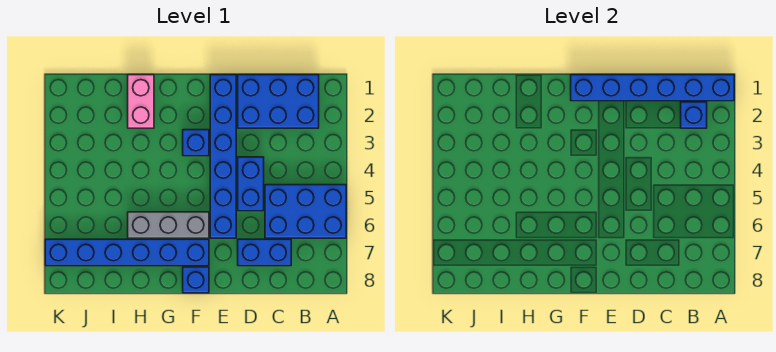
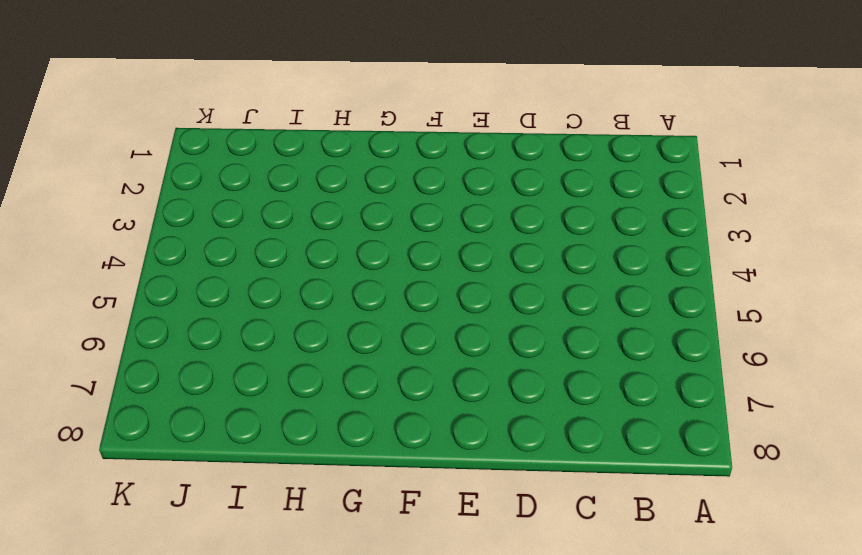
none -> blue 2x3 brick [265,185,346,238]
none -> blue 2x3 brick [238,75,319,128]
none -> blue 1x2 brick [238,239,291,266]

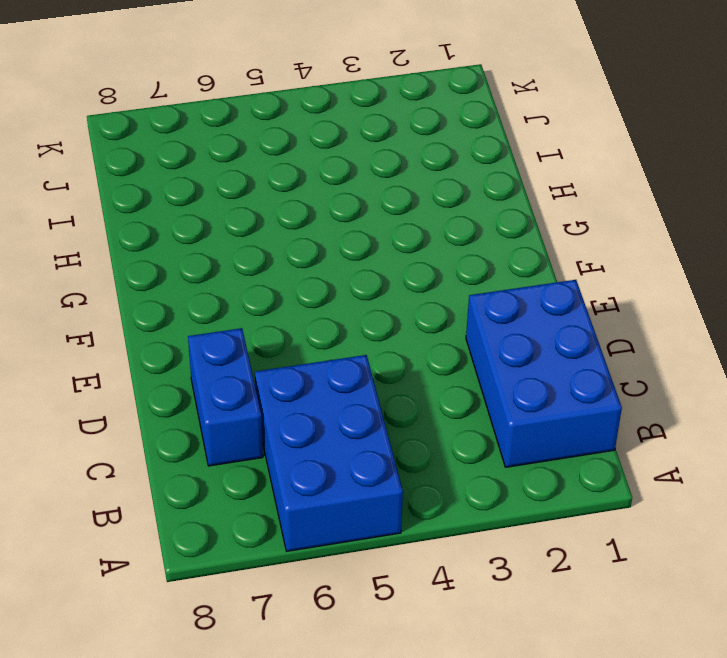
none -> blue 1x2 brick [238,157,264,211]
none -> blue 1x6 brick [210,75,236,238]
none -> blue 1x1 brick [183,130,209,156]

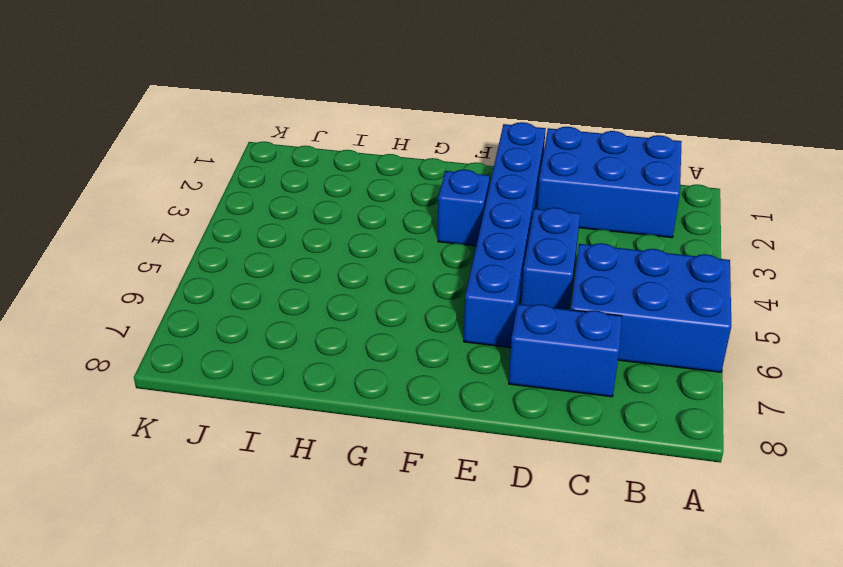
none -> grey 1x3 brick [128,212,209,238]
none -> blue 1x6 brick [45,239,209,266]
none -> blue 1x1 brick [183,267,209,293]

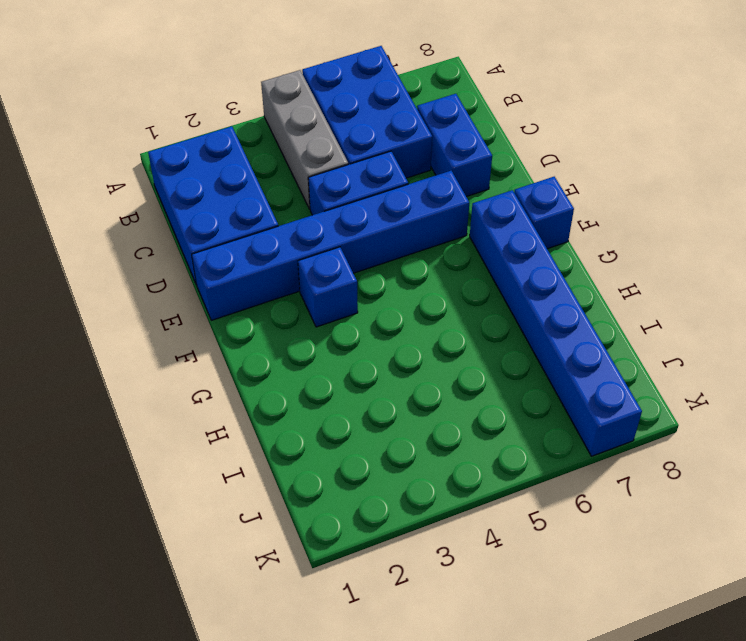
grey 1x3 brick [261,70,348,209] -> grey 1x3 brick moved to [128,212,209,238]
none -> pink 1x2 brick [128,75,154,128]
none -> blue 1x6 brick [571,75,734,101]
none -> blue 1x1 brick [681,102,707,128]

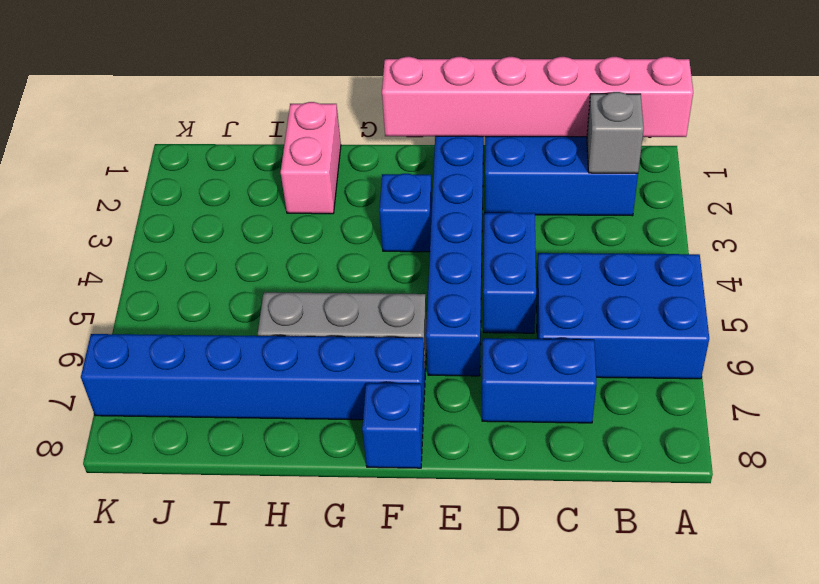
pink 1x6 brick [382,57,693,137] -> blue 1x6 brick [571,75,734,101]
grey 1x1 brick [587,92,644,173] -> blue 1x1 brick [681,102,707,128]

